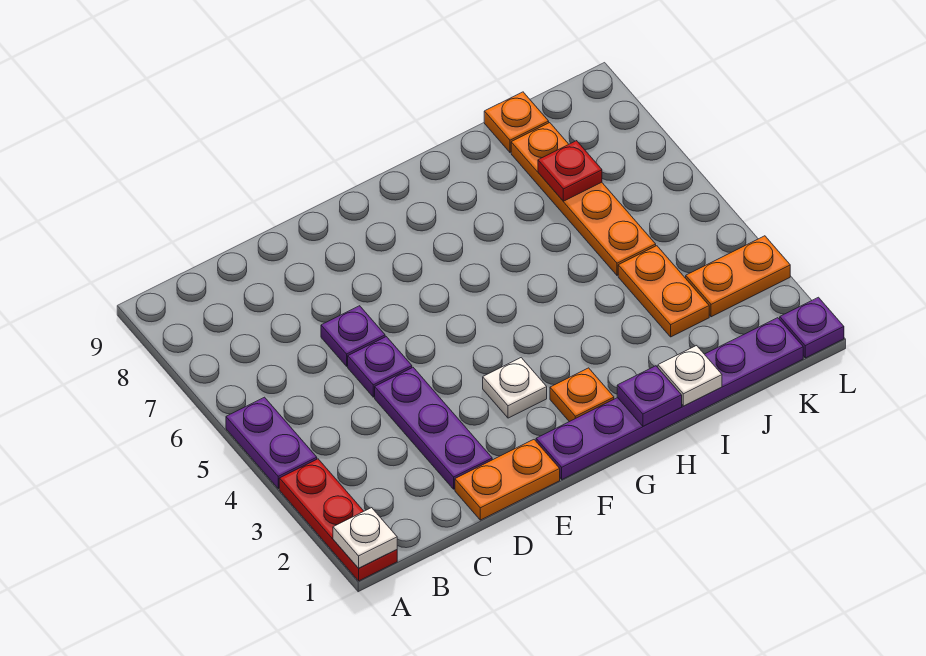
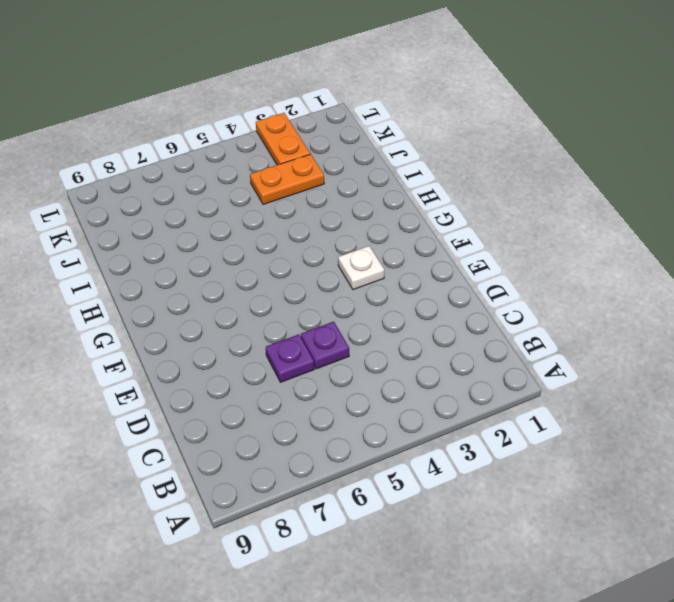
none -> red 1x3 plate [279,459,397,581]
none -> purple 1x2 plate [226,397,317,489]
none -> orange 1x2 plate [455,440,560,520]

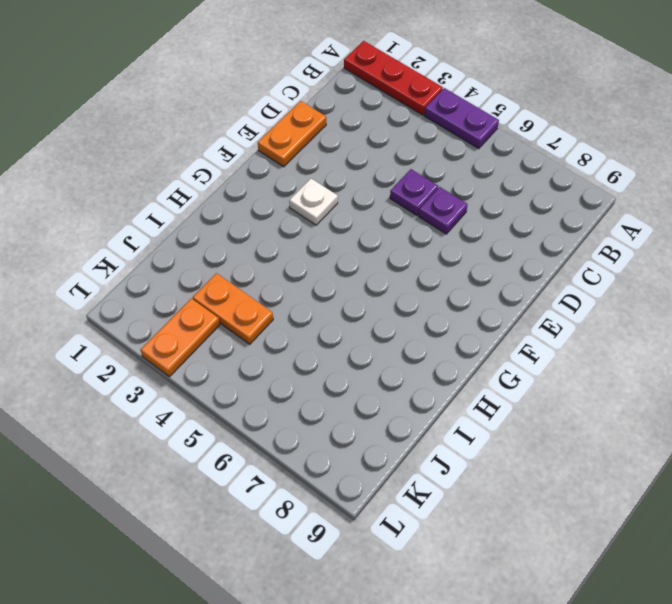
none -> purple 1x3 plate [375,368,492,489]
none -> purple 1x6 plate [536,318,803,479]
none -> orange 1x1 plate [550,368,614,422]

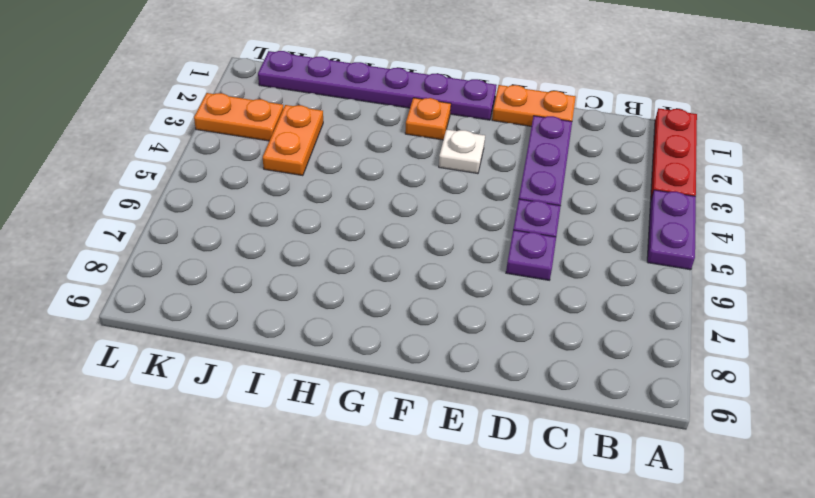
none -> orange 1x4 plate [511,123,656,275]
none -> orange 1x1 plate [484,92,549,152]
none -> purple 1x1 plate [780,297,844,358]

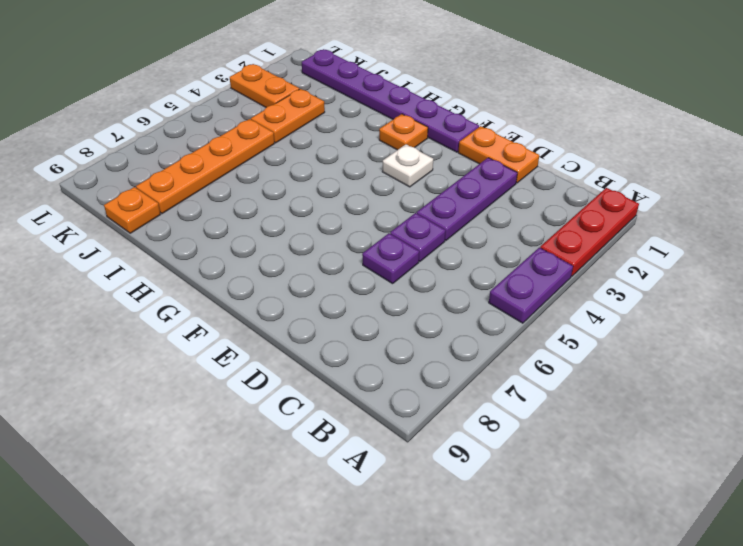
none -> purple 1x1 plate [780,297,844,358]
none -> white 1x1 plate [333,508,397,568]
none -> purple 1x1 plate [617,366,682,426]

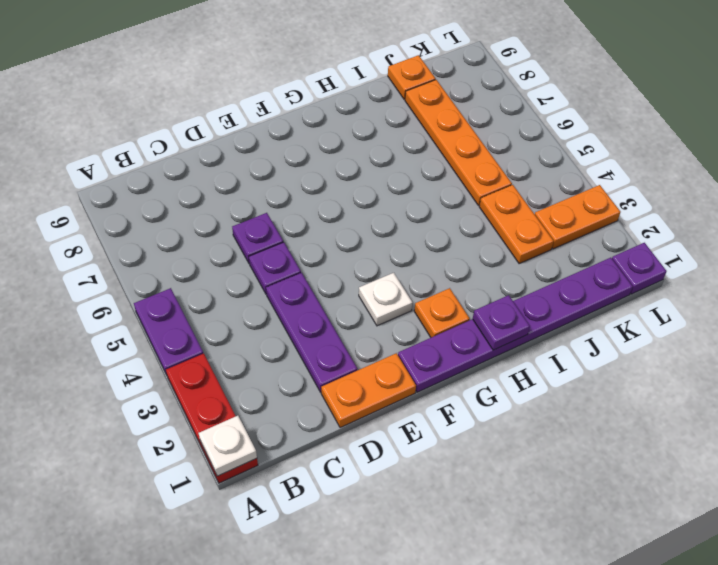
none -> white 1x1 plate [658,346,722,406]
none -> red 1x1 plate [538,141,602,201]

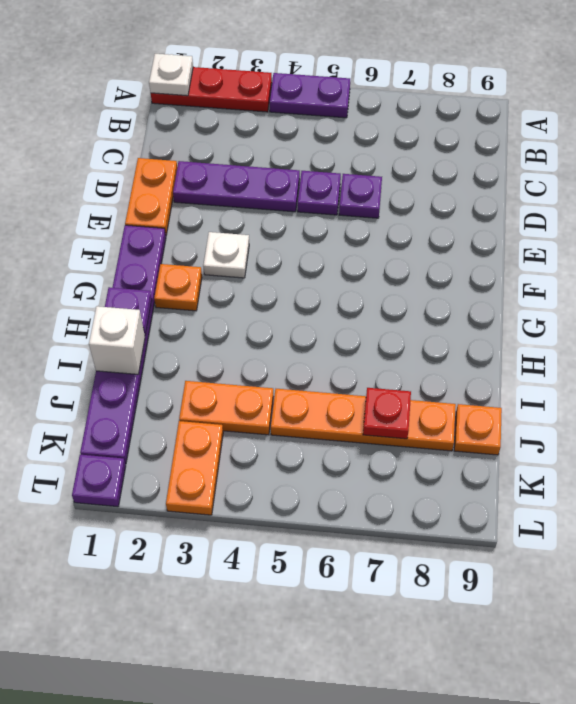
white 1x1 brick [89,306,145,374] -> white 1x1 plate [658,346,722,406]

